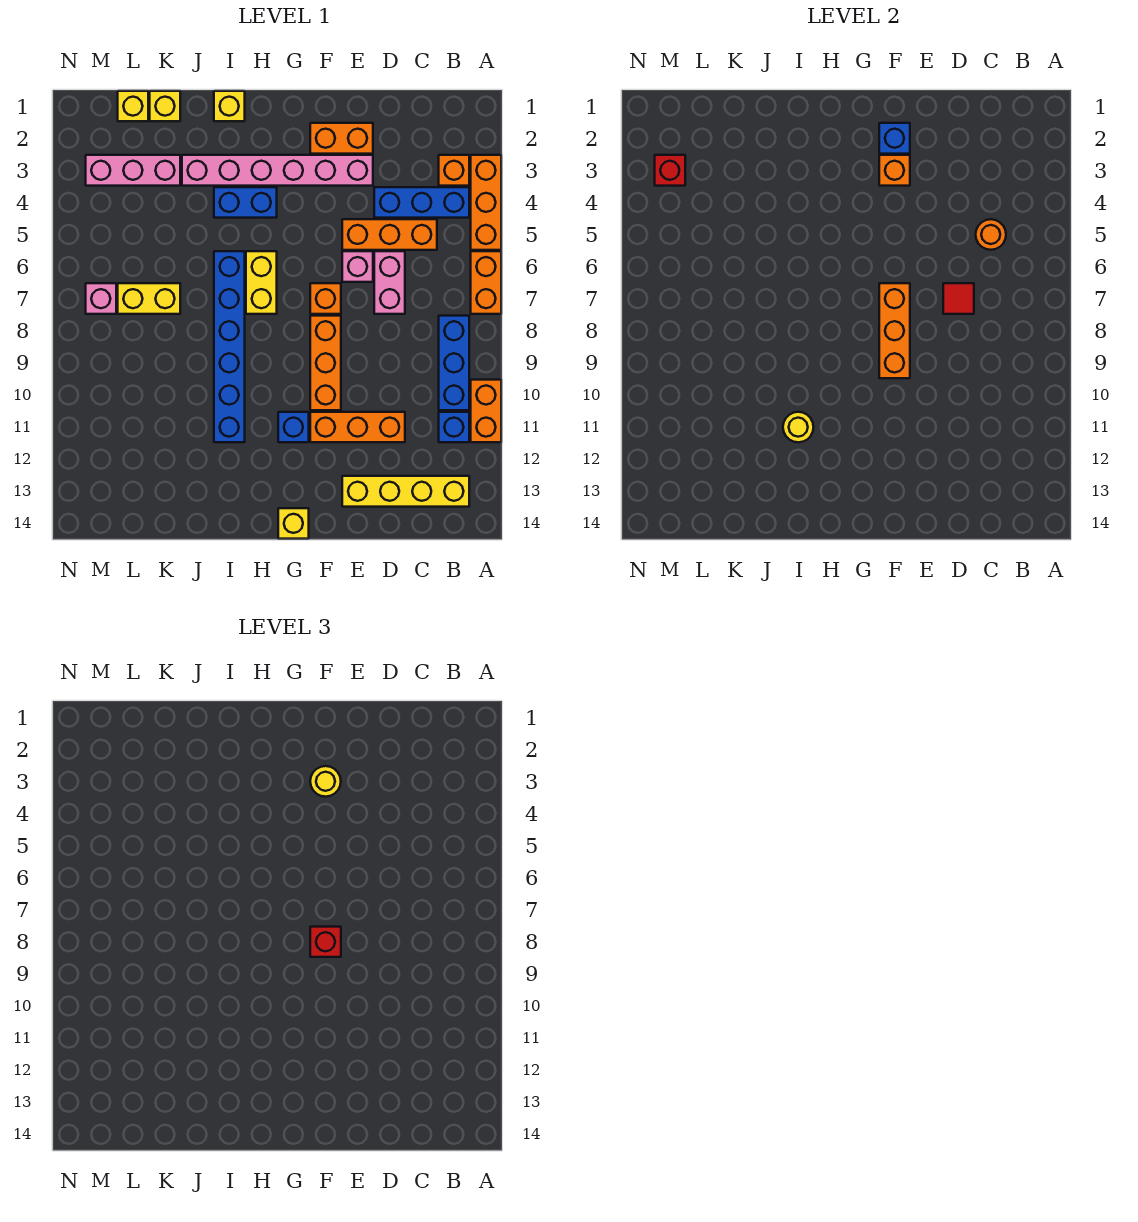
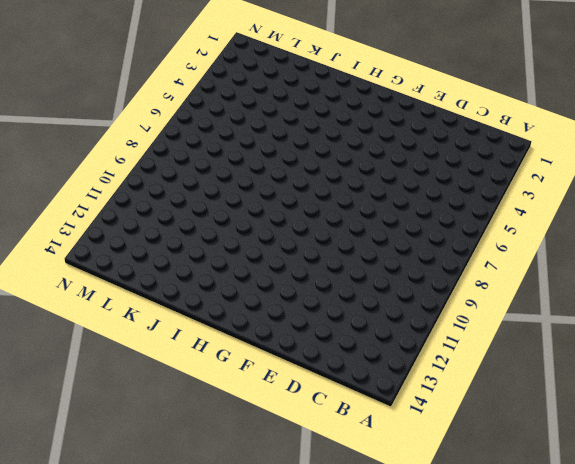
none -> orange 1x3 brick [471,155,501,250]
none -> orange 1x2 brick [471,251,501,314]
none -> orange 1x2 brick [471,380,501,442]
none -> orange 1x1 brick [439,155,469,186]

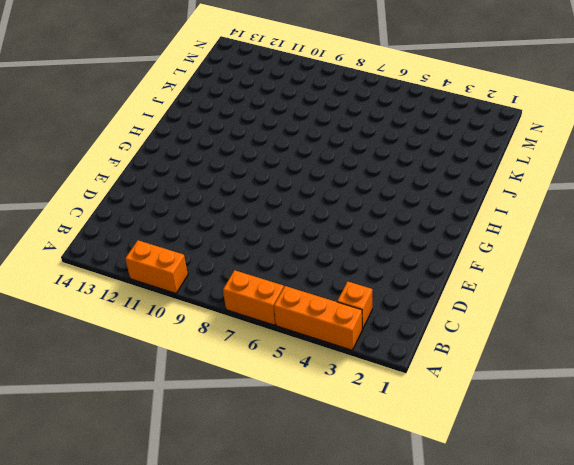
none -> blue 1x3 brick [374,187,469,218]
none -> blue 1x3 brick [439,316,469,410]
none -> blue 1x1 brick [439,412,469,442]
none -> yellow 1x4 brick [342,476,469,507]

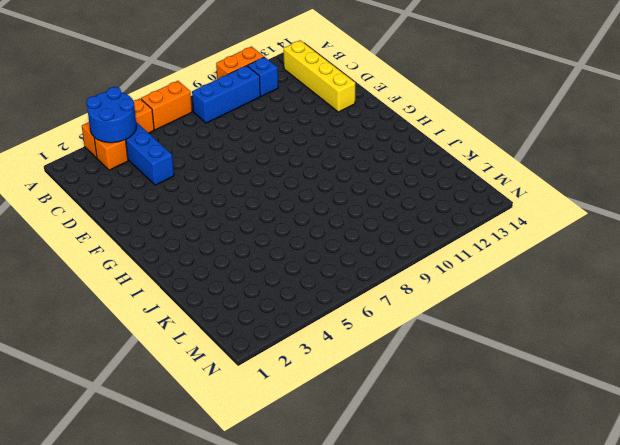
blue 2x2 round brick [86,87,137,143] -> none
none -> orange 1x3 brick [342,219,437,250]
none -> pink 1x2 brick [374,251,405,314]
none -> orange 1x3 brick [310,412,405,442]
none -> orange 1x2 brick [310,123,373,154]

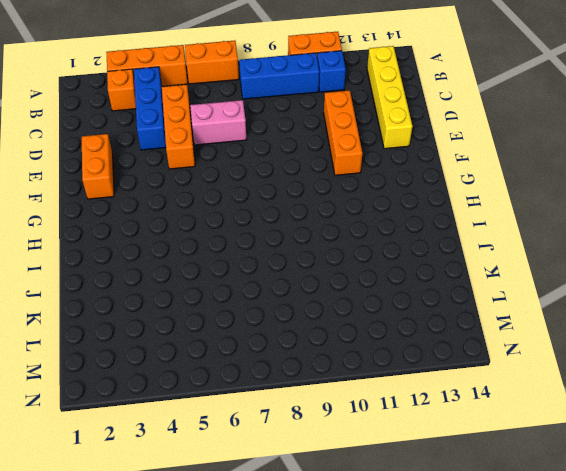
none -> pink 1x6 brick [182,155,373,186]
none -> pink 1x1 brick [342,251,373,282]
none -> orange 1x1 brick [310,283,341,314]
none -> orange 1x3 brick [310,316,341,410]

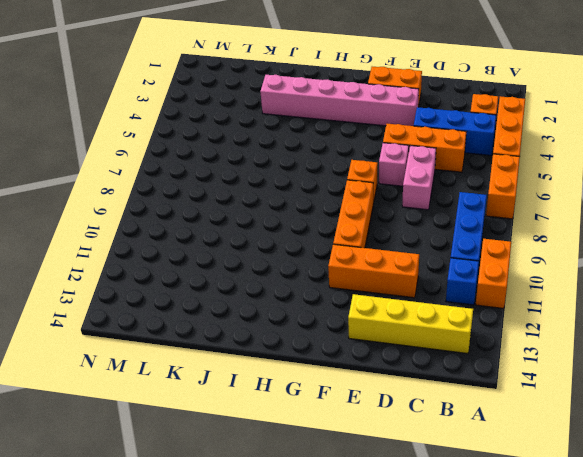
none -> blue 1x1 brick [278,412,309,442]
none -> yellow 1x1 brick [278,508,309,539]
none -> blue 1x2 brick [214,187,277,218]
none -> yellow 1x2 brick [246,251,277,314]

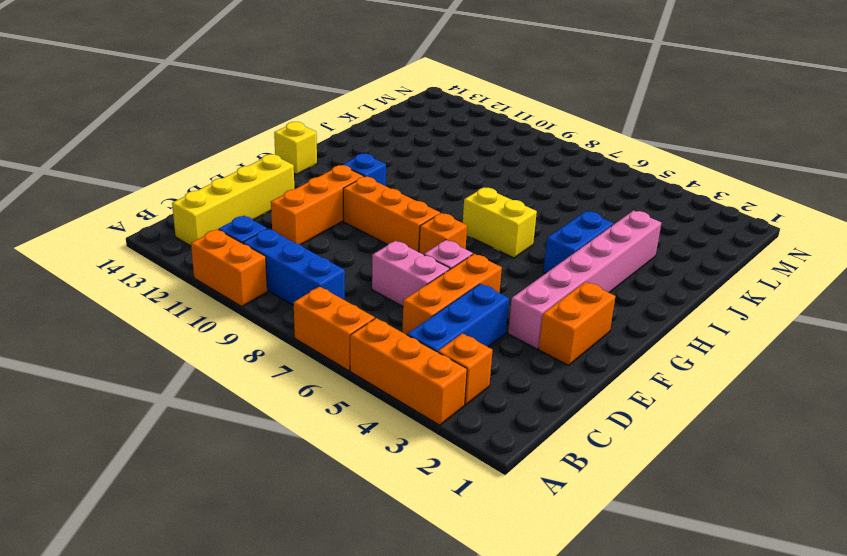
none -> yellow 1x1 brick [214,91,245,121]
none -> blue 1x6 brick [214,251,245,442]
none -> yellow 1x1 brick [150,91,180,121]
none -> pink 1x3 brick [86,155,180,186]

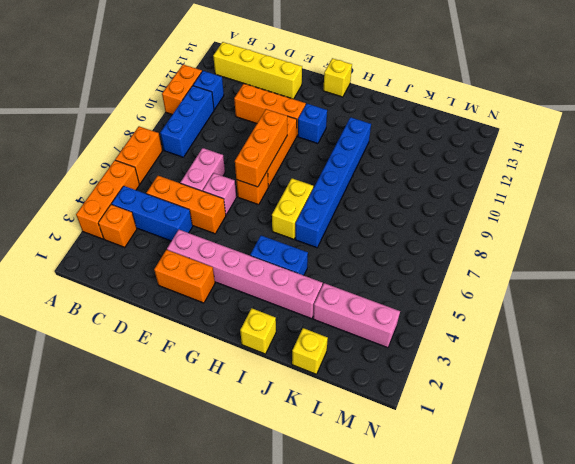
none -> yellow 1x2 brick [118,283,180,314]
none -> yellow 1x1 brick [118,91,148,121]
none -> pink 1x1 brick [86,283,116,314]
none -> orange 1x1 round brick [976,219,1006,250]

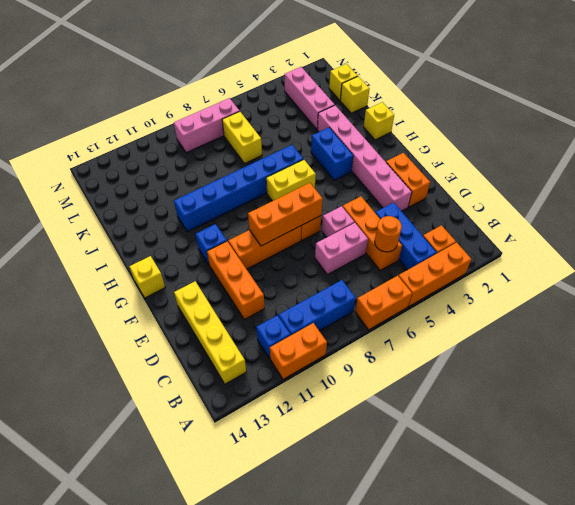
pink 1x3 brick [174,98,240,153] -> pink 1x1 brick [86,283,116,314]
none -> red 1x1 tile [943,283,974,314]
none -> blue 1x1 brick [879,123,910,154]
none -> orange 1x1 brick [879,155,910,186]
none -> yellow 1x1 round brick [783,412,814,442]

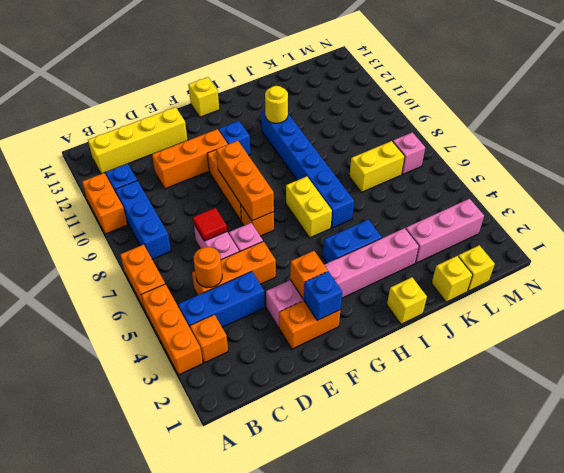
none -> red 1x1 brick [655,155,685,186]
none -> yellow 1x1 round brick [310,766,341,797]
none -> red 1x1 brick [310,927,341,957]

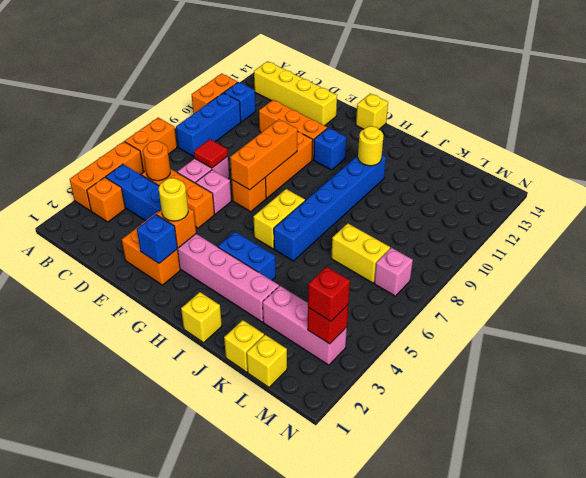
red 1x1 brick [308,266,350,321] -> red 1x1 brick moved to [310,927,341,957]

